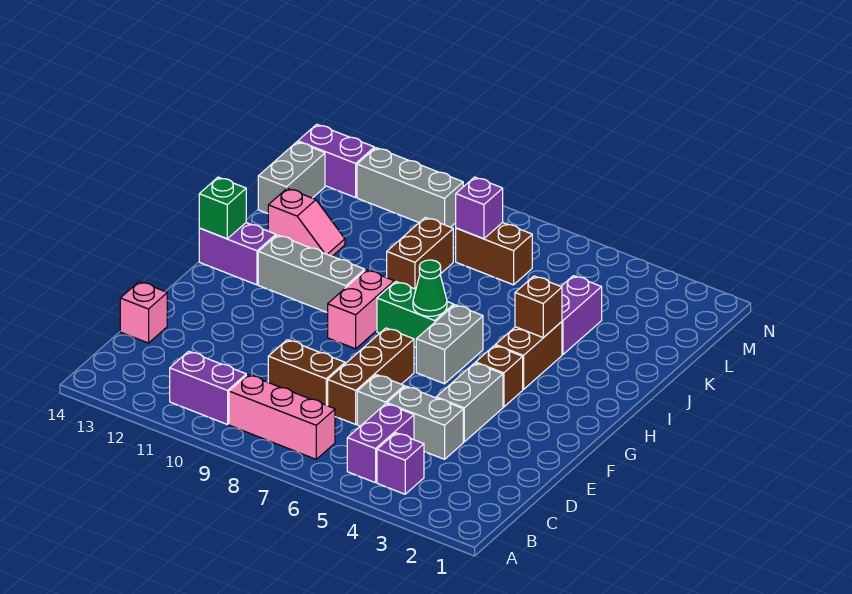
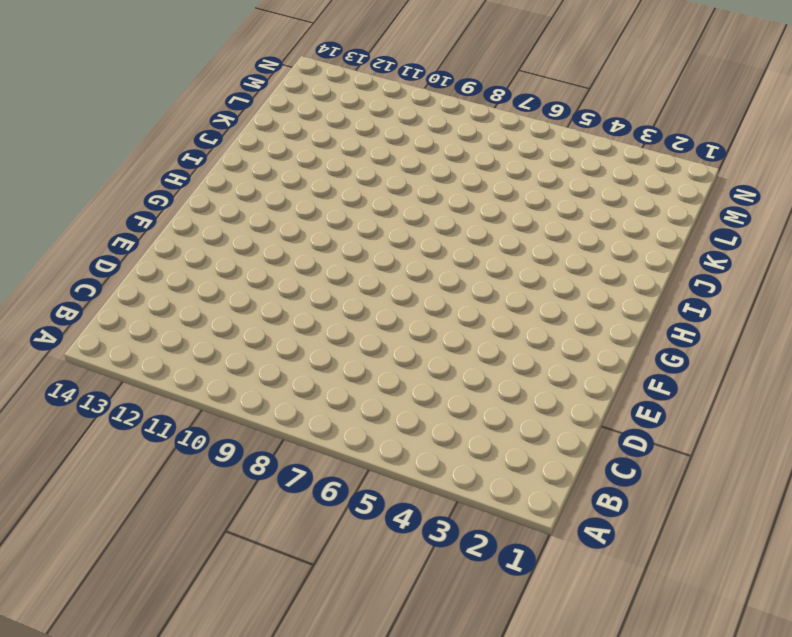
none -> purple 1x1 brick [377,433,424,494]
none -> purple 1x2 brick [347,404,414,483]
none -> pink 1x3 brick [229,375,335,459]

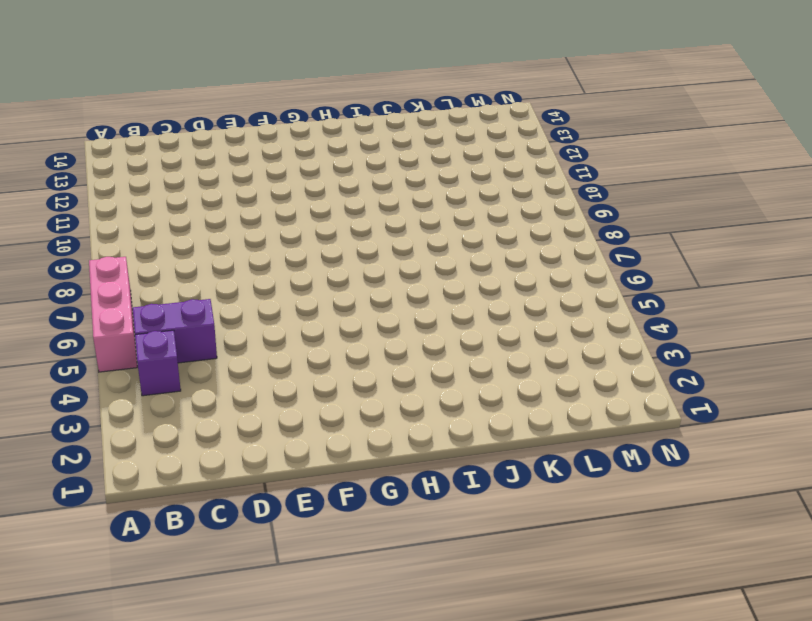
pink 1x3 brick [89,257,137,372] -> pink 1x3 brick moved to [229,375,335,459]
none -> purple 1x2 brick [170,351,246,425]
none -> grey 1x2 brick [387,386,463,459]
none -> grey 1x1 brick [357,375,404,426]

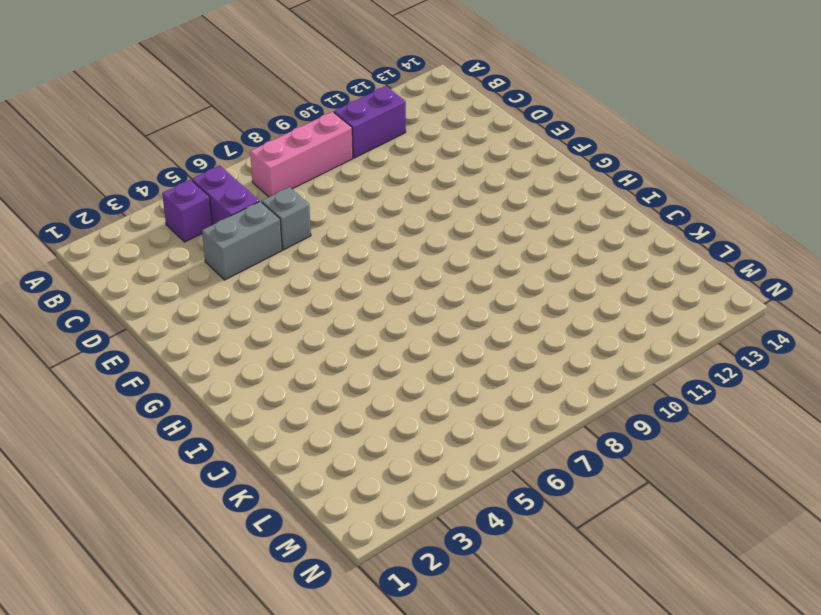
none -> brown 1x3 brick [328,328,414,424]
none -> brown 1x2 brick [268,340,345,406]
none -> pink 1x1 brick [120,282,167,343]

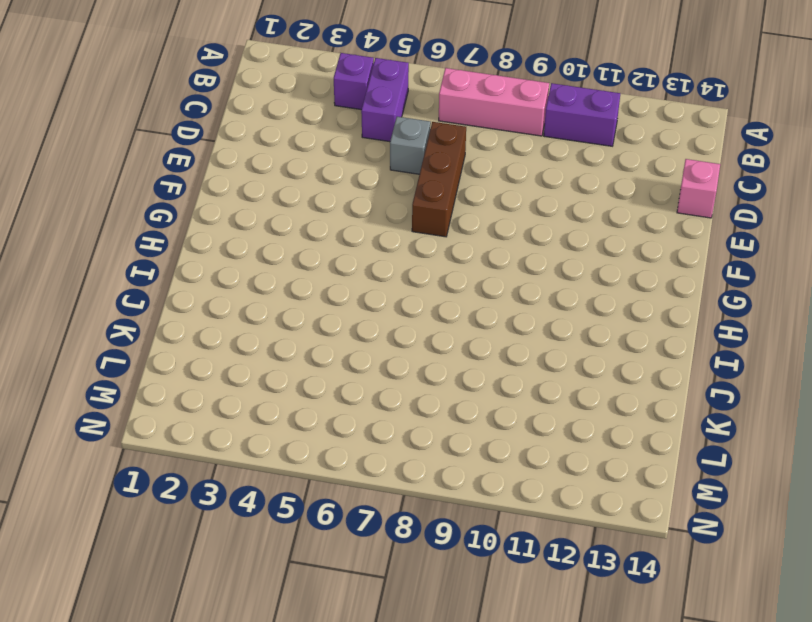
none -> grey 1x2 brick [387,386,463,459]
none -> brown 1x2 brick [268,340,345,406]
none -> grey 1x2 brick [436,363,503,442]

